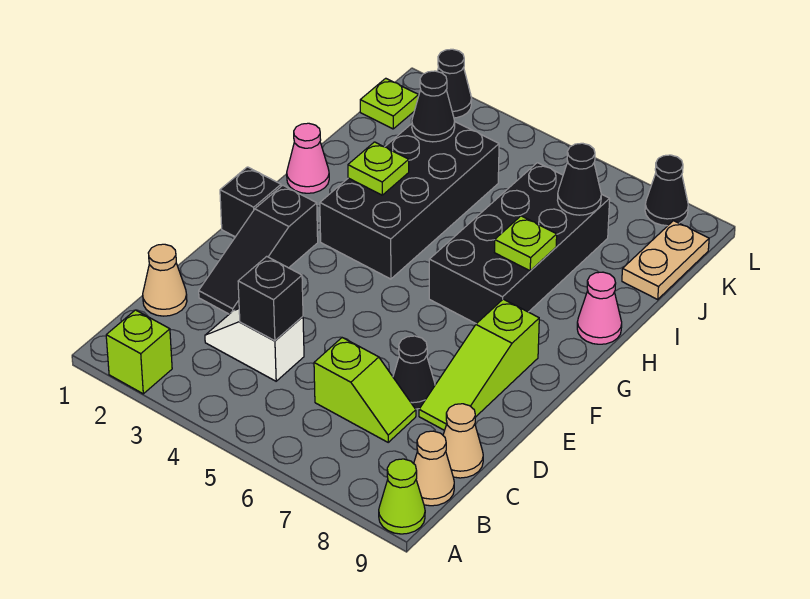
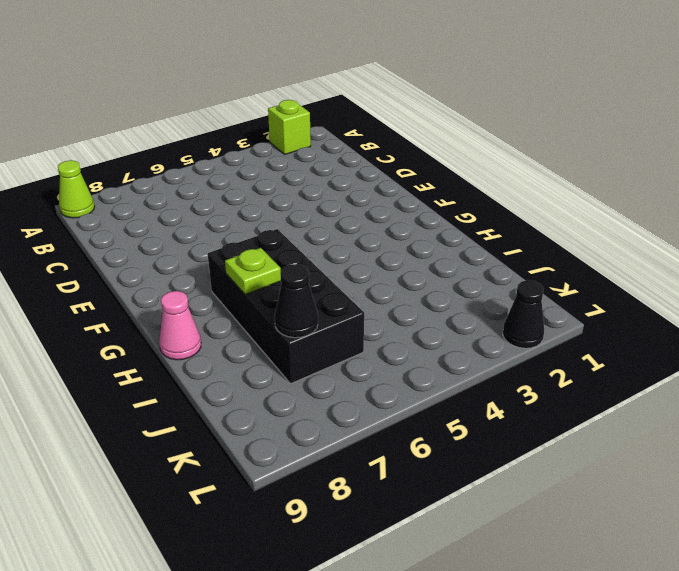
none -> tan 1x1 cone [414,431,454,506]
none -> tan 1x1 cone [143,244,187,316]
none -> white 1x2 slope [205,309,304,381]

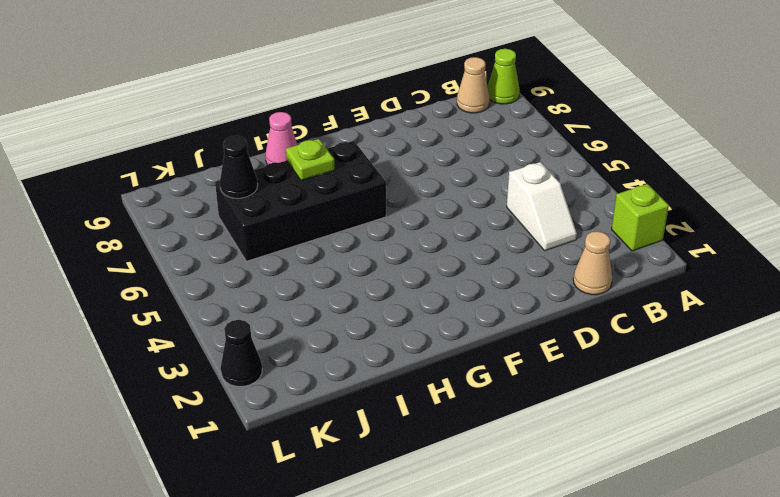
none -> lime 1x2 slope [314,338,416,442]
none -> tan 1x1 cone [443,404,483,478]
none -> black 1x3 slope [199,185,318,314]

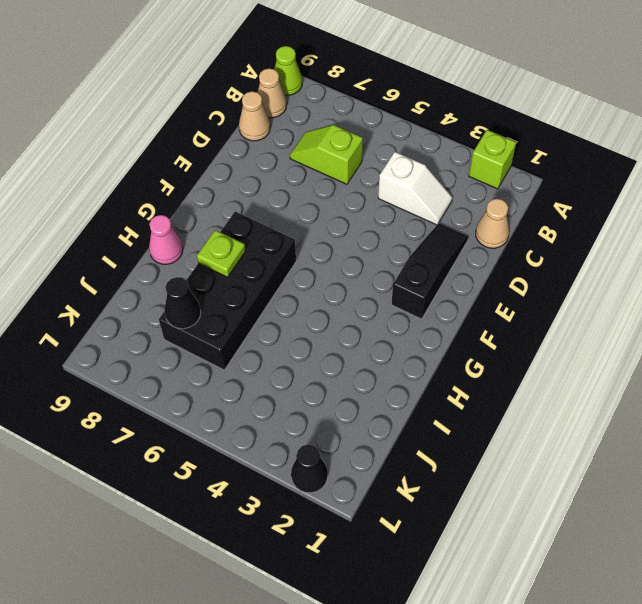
none -> black 1x1 cone [393,336,435,409]
none -> lime 1x3 slope [419,299,539,431]
none -> black 1x1 brick [220,167,281,237]

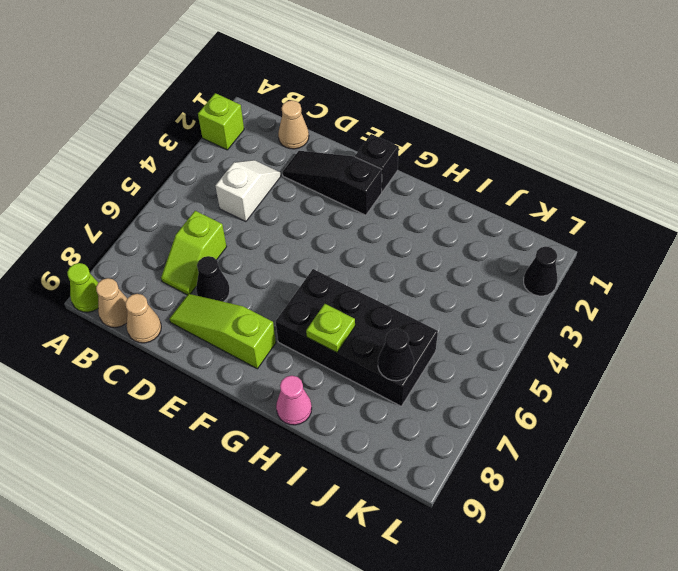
none -> black 2x4 brick [320,122,499,279]
none -> pink 1x1 cone [287,123,329,193]
none -> tan 1x2 plate [622,221,709,299]

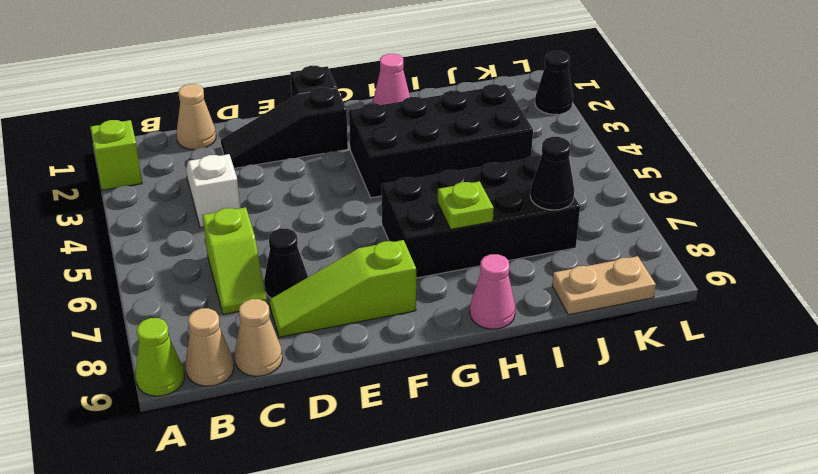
none -> lime 1x1 plate [360,78,419,129]
none -> black 1x1 cone [645,155,688,226]
none -> black 1x1 brick [238,256,303,341]

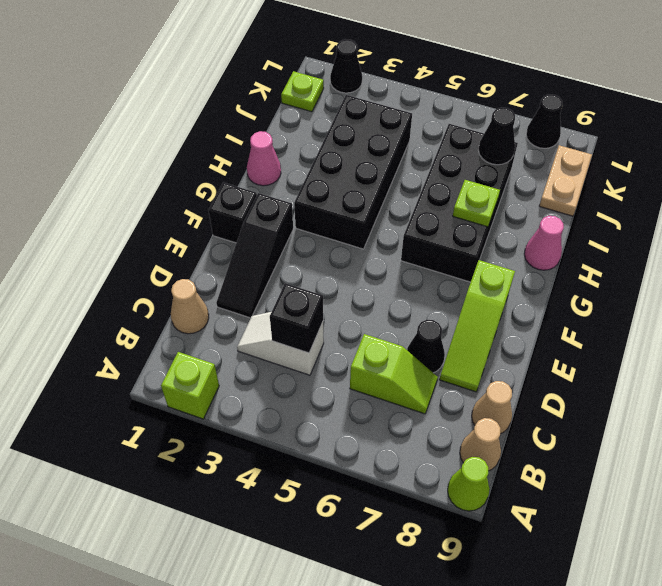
none -> lime 1x1 plate [348,142,409,195]
none -> black 1x1 cone [412,71,455,142]

